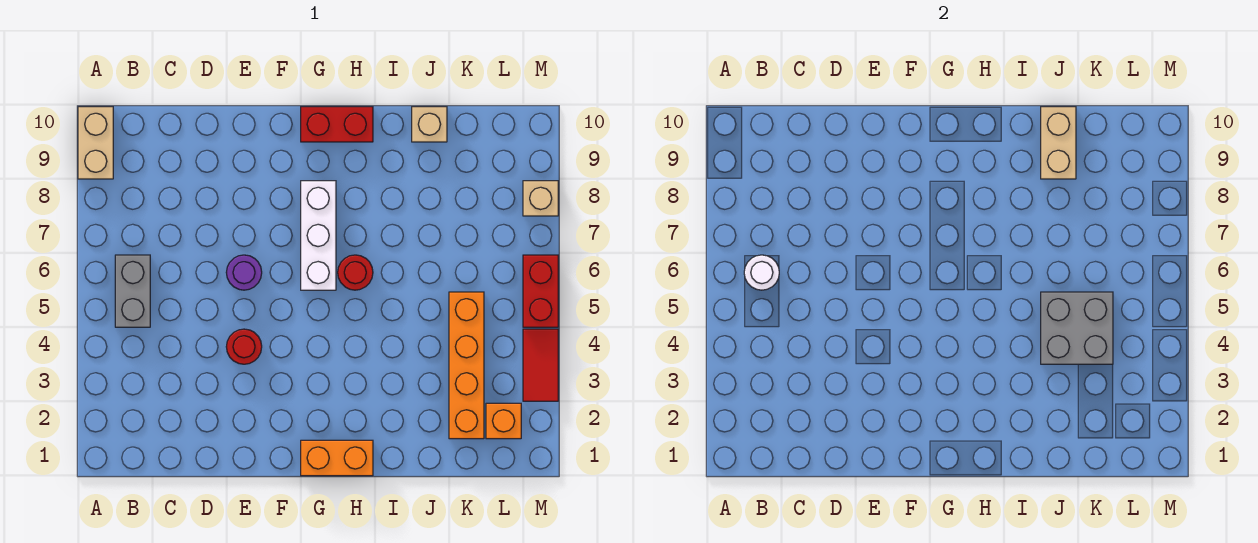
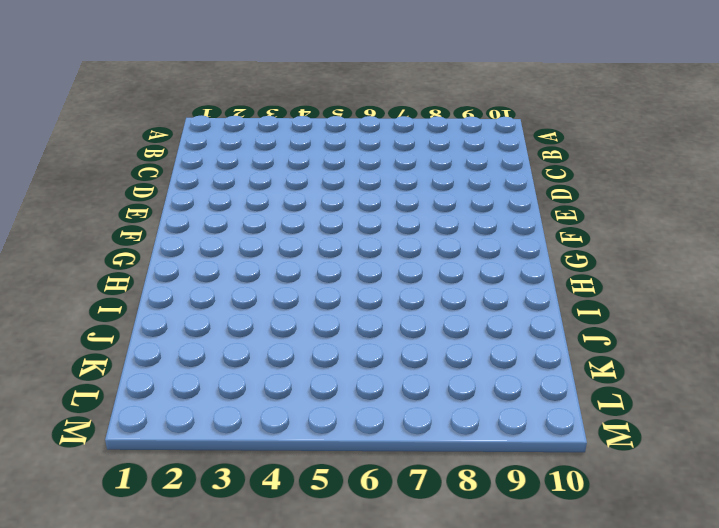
none -> tan 1x2 brick [78,107,113,179]
none -> grey 1x2 brick [115,255,150,327]
none -> red 1x1 round brick [226,329,262,364]

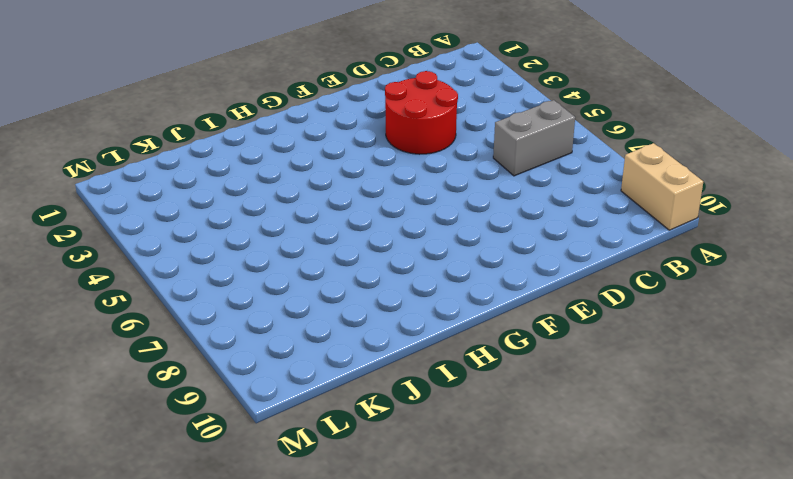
grey 1x2 brick [493,100,575,176] -> grey 1x2 brick turned to [115,255,150,327]
red 2x2 round brick [385,71,458,154] -> red 1x1 round brick [226,329,262,364]
none -> purple 1x1 round brick [226,255,262,290]
none -> orange 1x2 brick [301,440,373,476]
none -> white 1x3 brick [301,181,336,290]

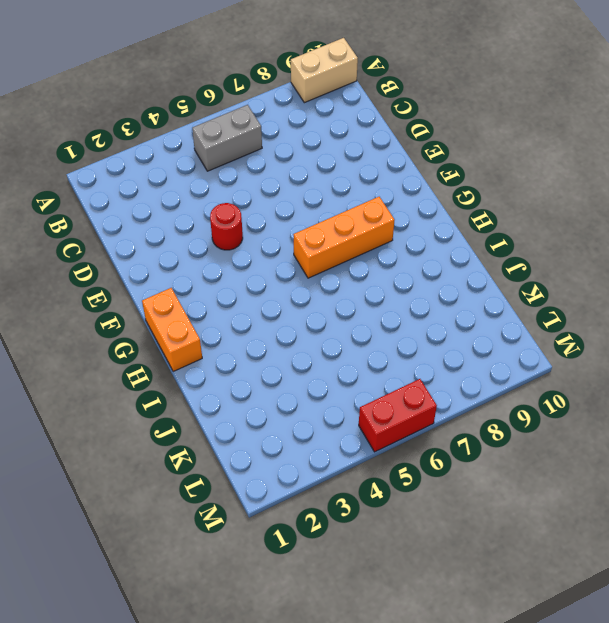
orange 1x3 brick [294,197,394,278] -> white 1x3 brick [301,181,336,290]
none -> purple 1x1 round brick [226,255,262,290]
none -> red 1x2 brick [301,107,373,142]
none -> red 1x1 round brick [338,255,373,290]

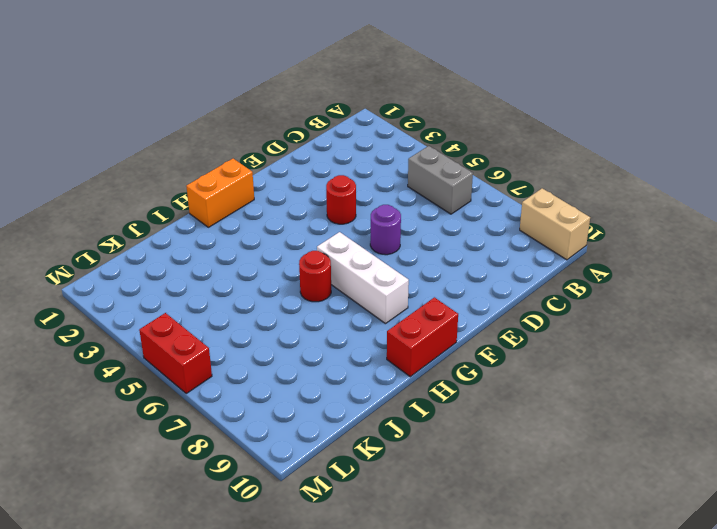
none -> tan 1x1 brick [412,107,447,142]
none -> orange 1x4 brick [449,292,484,439]
none -> orange 1x1 brick [486,403,521,439]

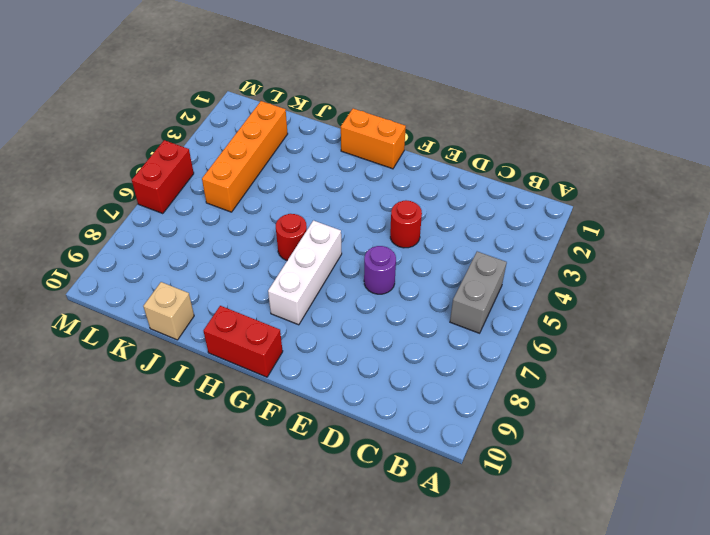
none -> tan 1x2 brick [78,107,113,179]
none -> orange 1x1 brick [486,403,521,439]
none -> red 1x2 tile [523,329,558,401]

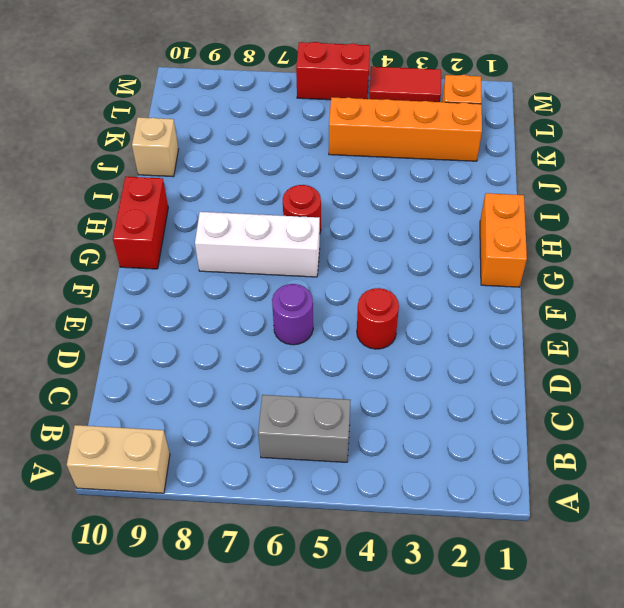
none -> tan 1x1 brick [523,181,558,216]
none -> white 1x1 round brick [744,255,779,290]
none -> grey 2x2 brick [1041,292,1113,364]

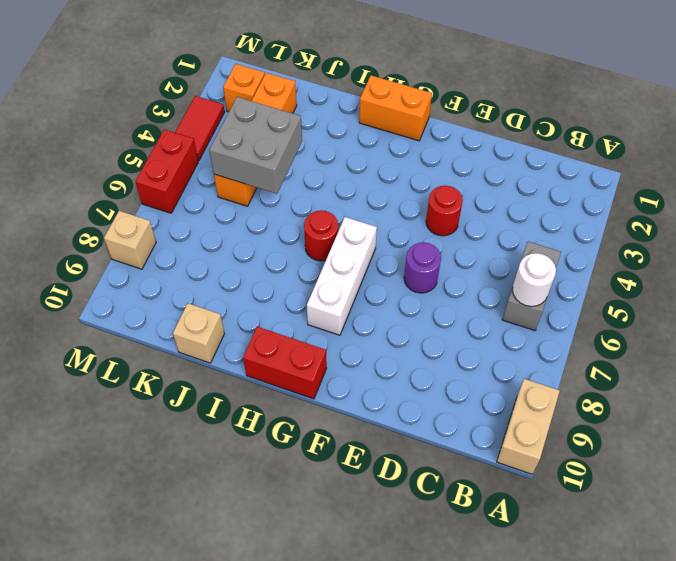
none -> tan 1x2 brick [1041,107,1076,179]

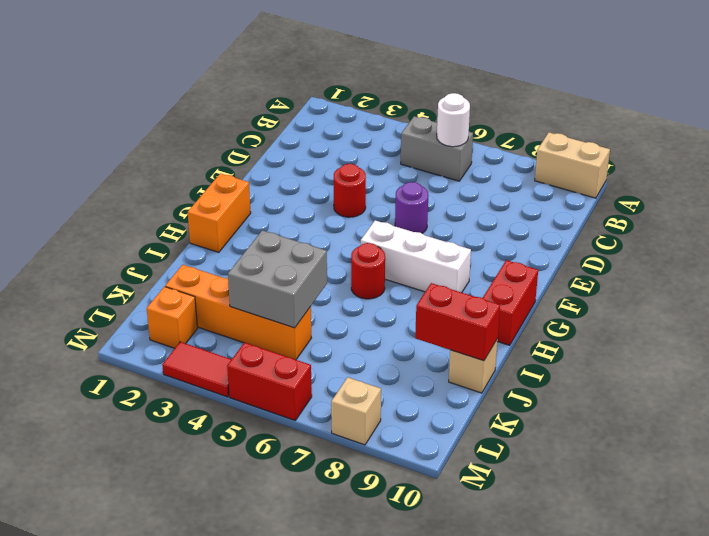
red 1x2 brick [415,283,500,361] -> tan 1x2 brick [1041,107,1076,179]

